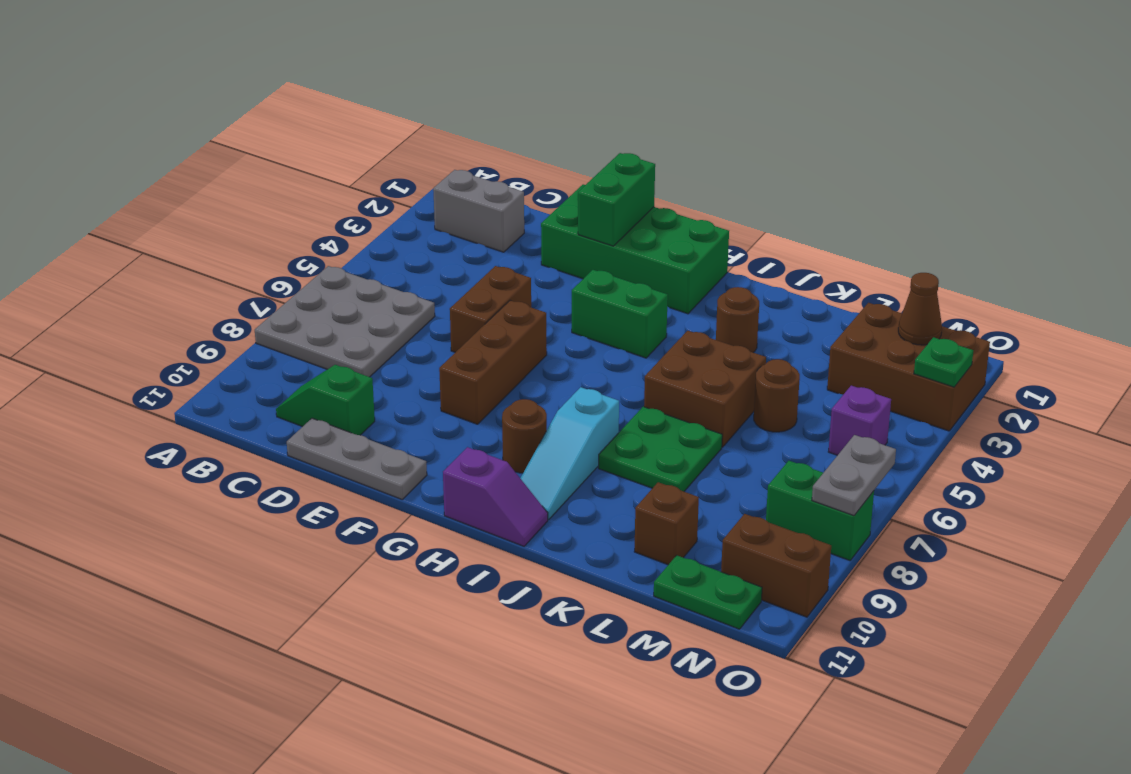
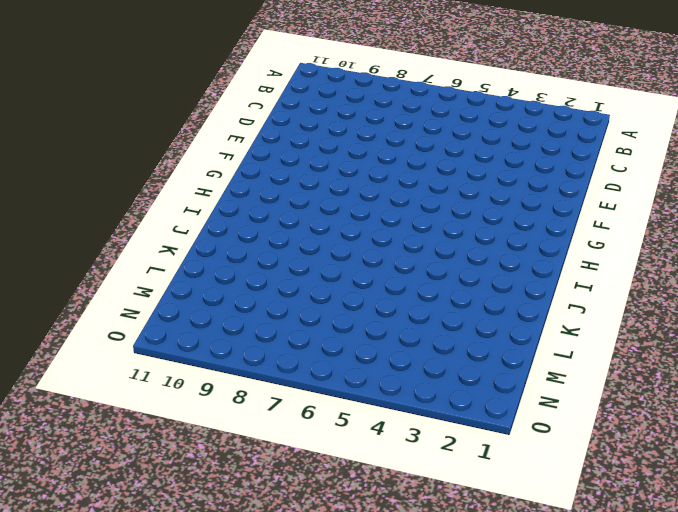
none -> grey 3x3 plate [255,266,435,377]
none -> grey 1x2 brick [433,170,524,252]
none -> green 1x2 slope [276,365,375,435]

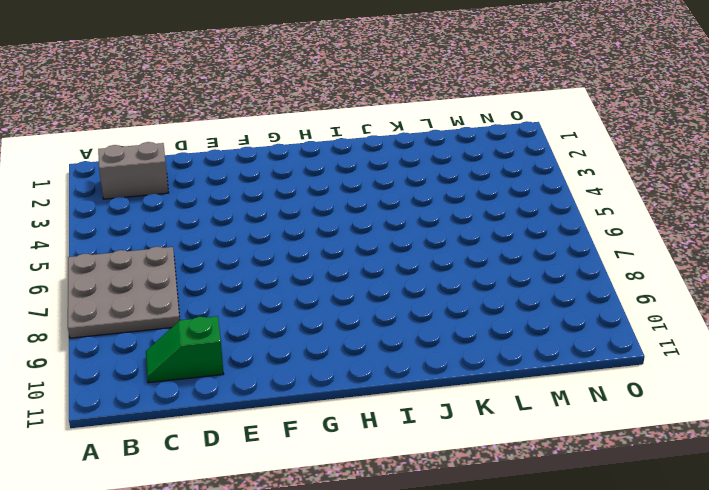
none -> grey 1x3 plate [287,418,427,499]
none -> green 2x4 brick [541,184,729,314]
none -> brown 1x2 brick [450,266,531,352]

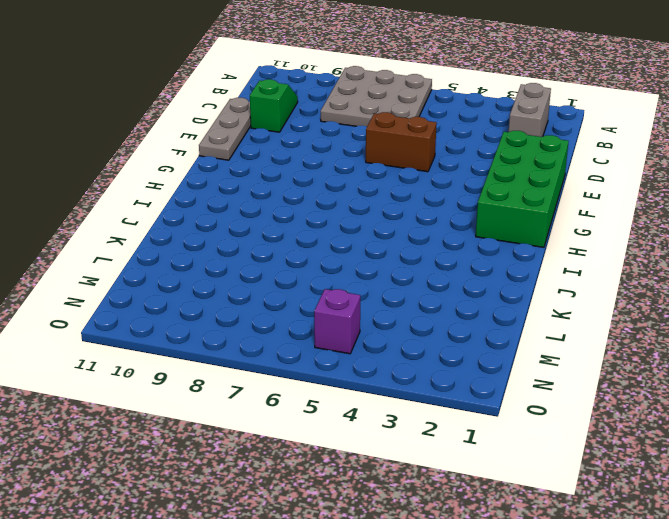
none -> brown 1x3 brick [439,300,547,424]
none -> green 1x2 brick [572,270,668,358]
none -> brown 1x1 round brick [502,399,547,473]

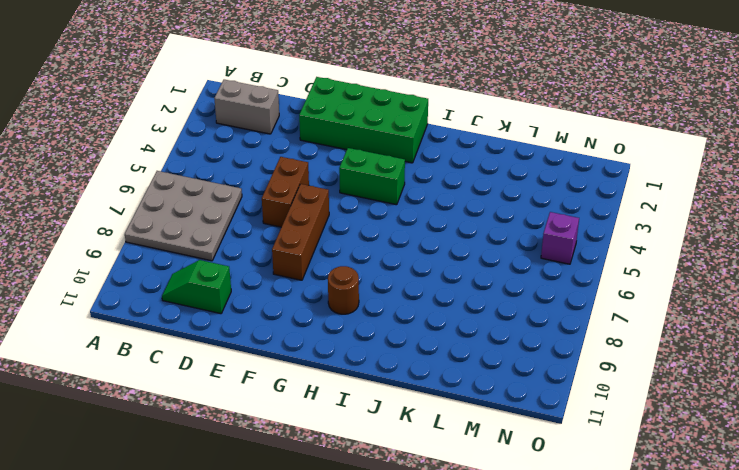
none -> grey 1x3 plate [287,418,427,499]
none -> purple 1x2 slope [443,447,548,546]
none -> cyan 1x3 slope [520,387,619,520]

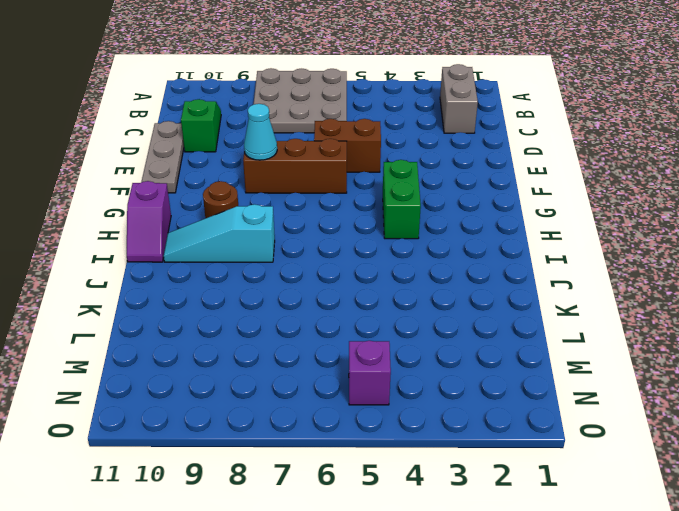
cyan 1x1 cone [244,104,277,160] -> none
none -> green 2x4 brick [541,184,729,314]
none -> brown 1x1 round brick [716,287,759,353]
none -> brown 2x2 brick [644,331,766,447]

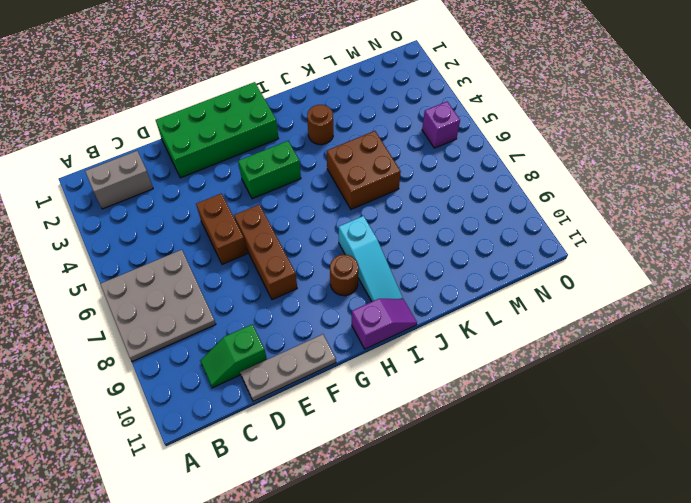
none -> green 2x2 plate [599,406,722,491]
none -> brown 1x1 round brick [754,359,800,432]
none -> brown 1x1 brick [634,482,699,565]

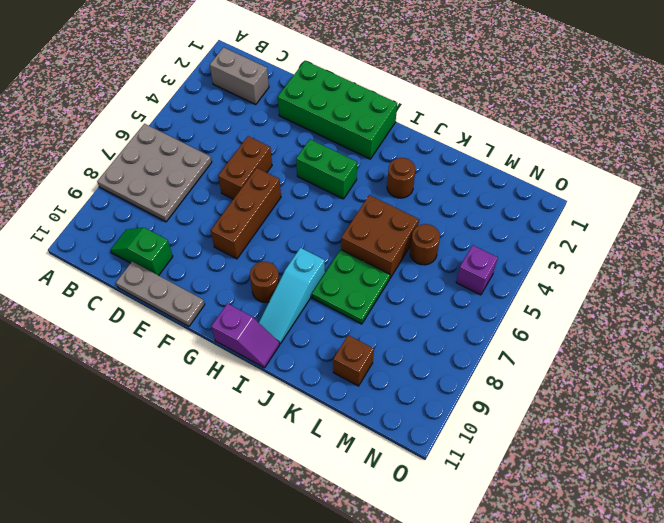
none -> brown 2x3 brick [827,303,990,431]
none -> green 1x2 plate [654,555,762,629]
none -> green 1x2 brick [766,461,874,560]

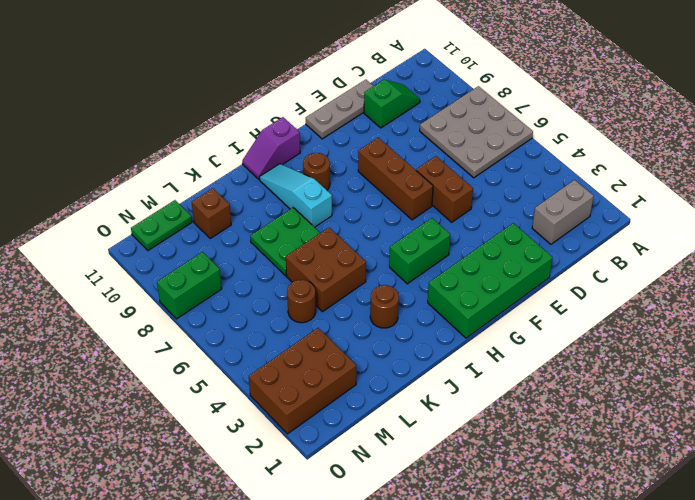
none -> purple 1x1 brick [828,386,891,455]
none -> brown 1x2 brick [721,514,831,617]
none -> green 1x2 brick [578,153,655,246]

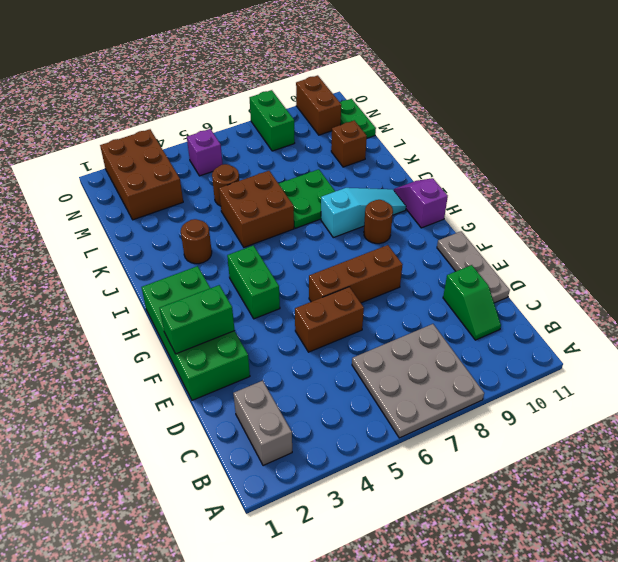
none -> brown 1x1 cone [898,273,942,345]
none -> green 1x1 plate [914,337,974,387]
none -> grey 1x2 plate [812,435,896,516]

